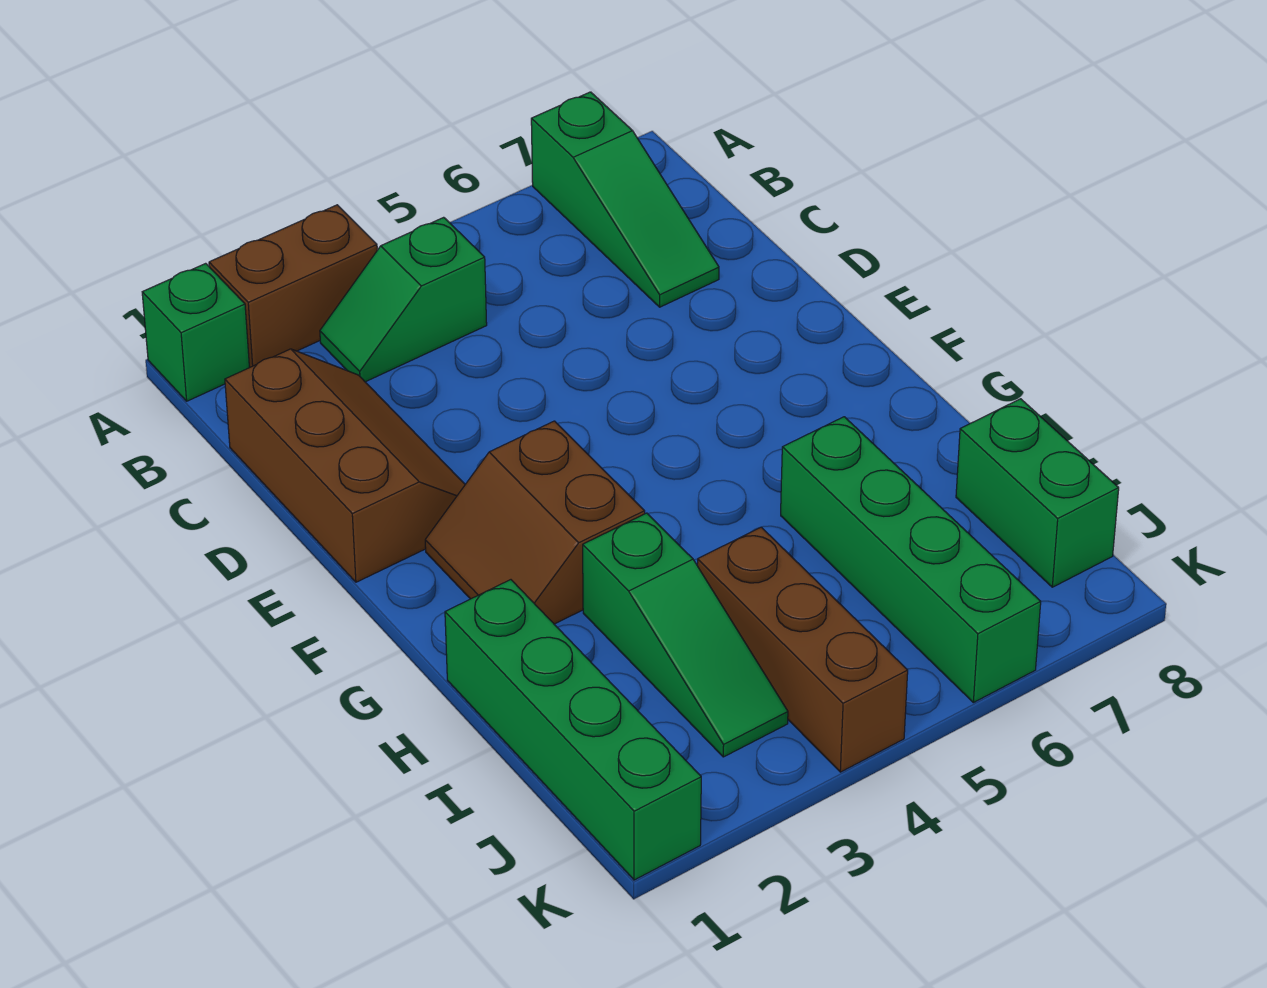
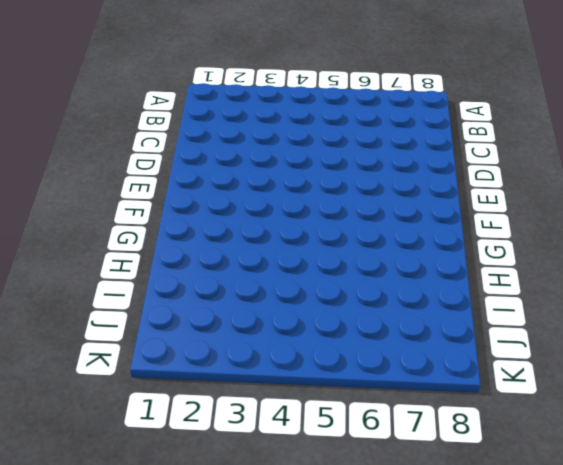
none -> green 1x1 brick [142,263,249,401]
none -> brown 1x2 brick [209,205,377,368]

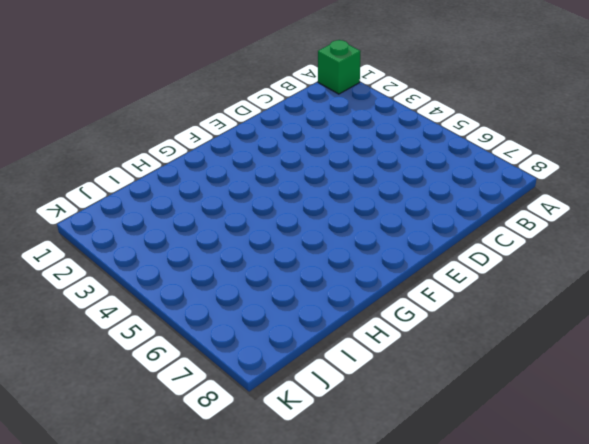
none -> brown 1x2 brick [209,205,377,368]
none -> green 1x3 slope [531,92,719,307]

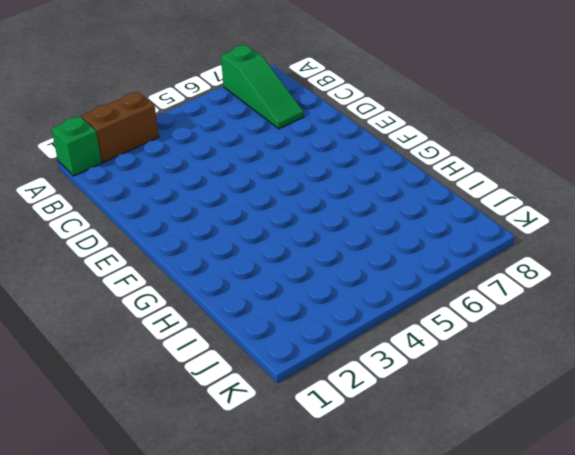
none -> green 1x2 slope [320,217,487,382]
none -> brown 2x3 slope [225,349,465,582]

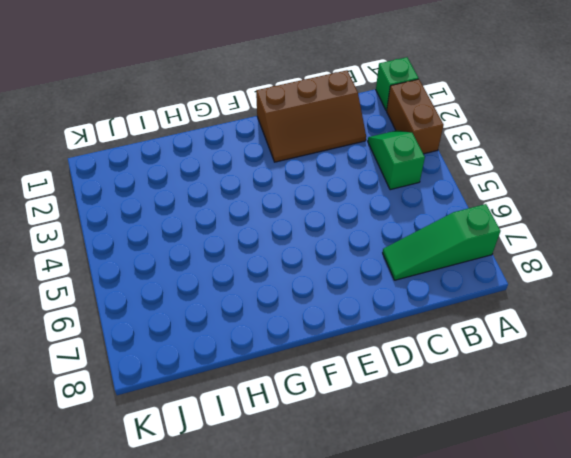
none -> brown 2x2 slope [425,421,645,624]
none -> green 1x4 brick [445,580,701,880]

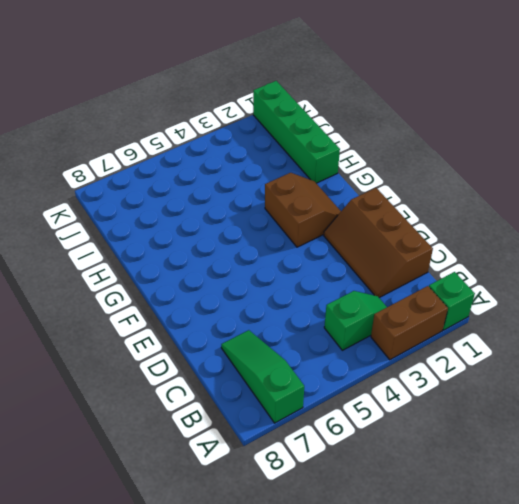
none -> green 1x3 slope [583,513,788,757]
none -> green 1x4 brick [781,417,1041,703]

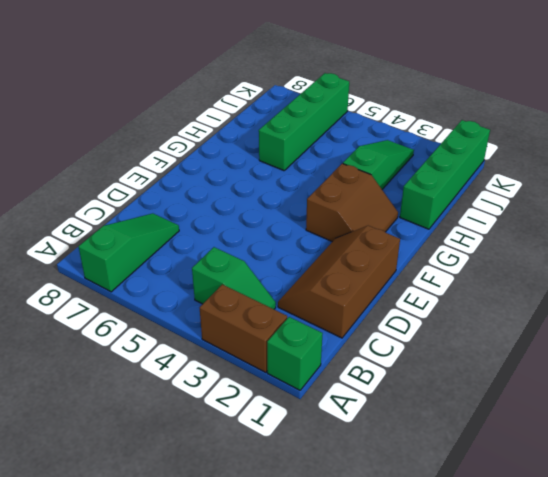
none -> brown 1x3 brick [697,527,908,772]
none -> green 1x2 brick [956,399,1119,587]

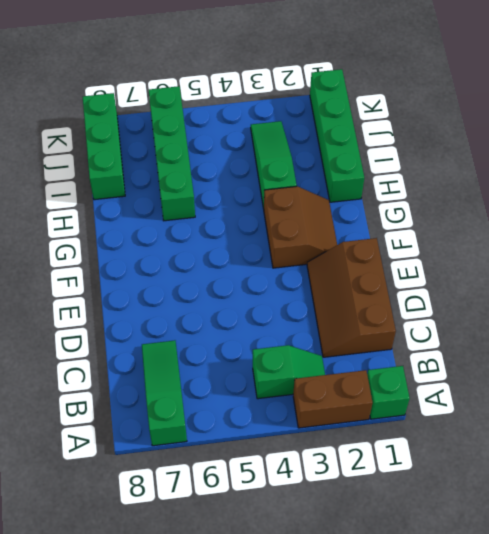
green 1x3 brick [83,93,125,200] -> green 1x2 brick [956,399,1119,587]
none -> brown 1x3 brick [697,527,908,772]

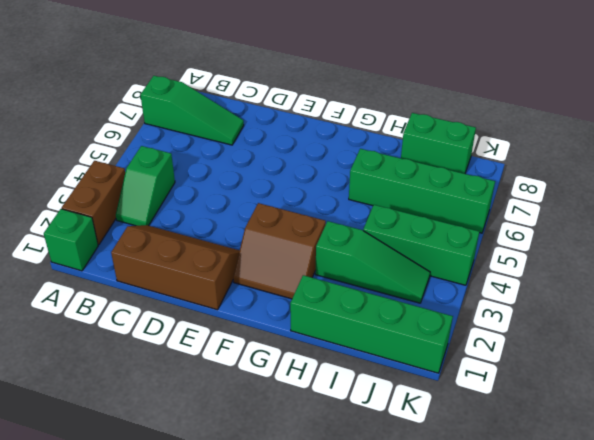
green 1x3 brick [363,205,479,285] -> brown 1x3 brick [697,527,908,772]

